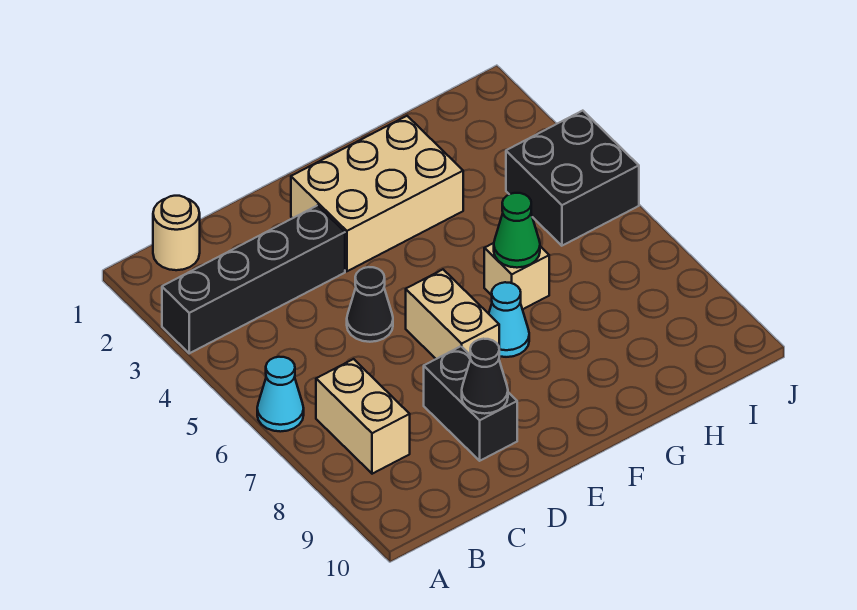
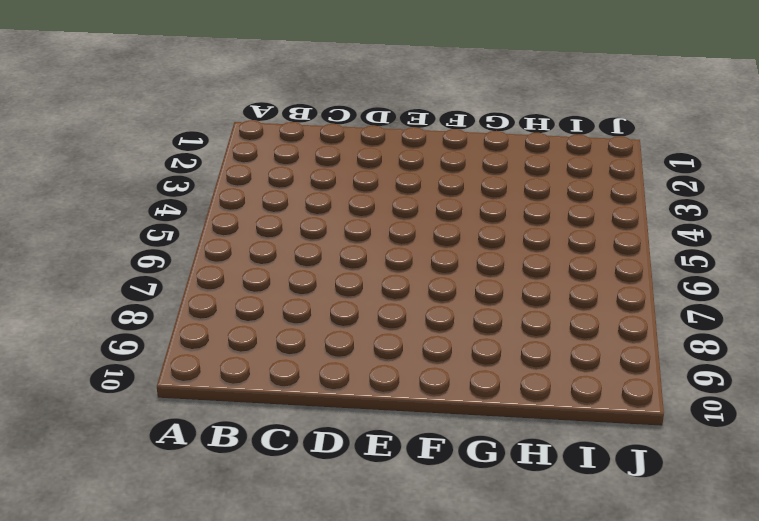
none -> black 1x4 brick [162,205,345,353]
none -> cyan 1x1 cone [257,357,304,432]
none -> tan 1x1 round brick [153,196,200,270]

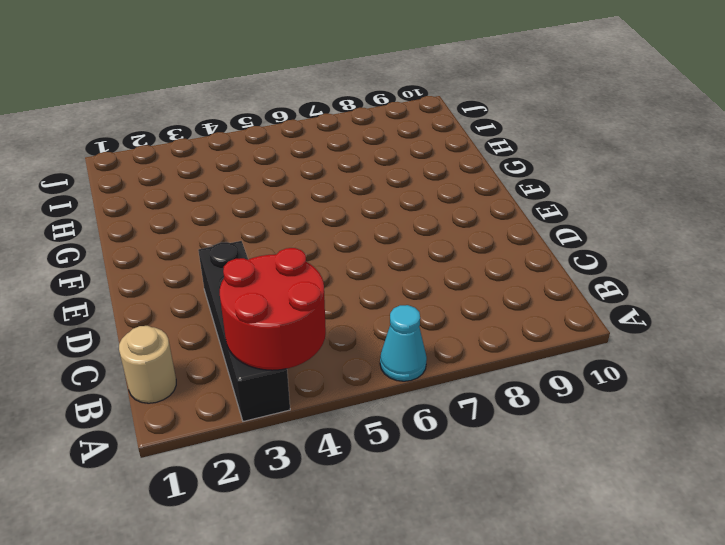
red 2x2 round brick [220,248,326,370] -> none
none -> tan 1x2 brick [316,359,410,474]
none -> black 1x1 cone [347,267,393,342]
none -> black 1x2 brick [424,346,517,461]

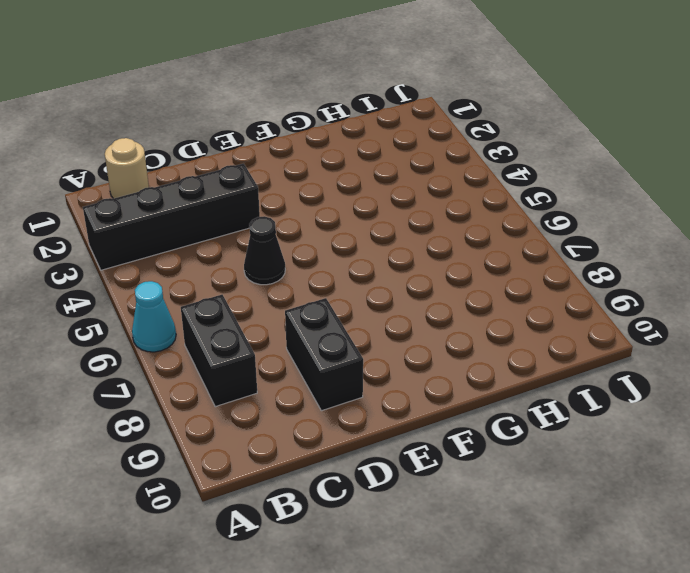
black 1x2 brick [181,295,257,407] -> tan 1x2 brick [316,359,410,474]
none -> tan 2x3 brick [291,116,463,271]
none -> tan 1x2 brick [406,270,499,359]
none -> cyan 1x1 cone [489,282,529,357]

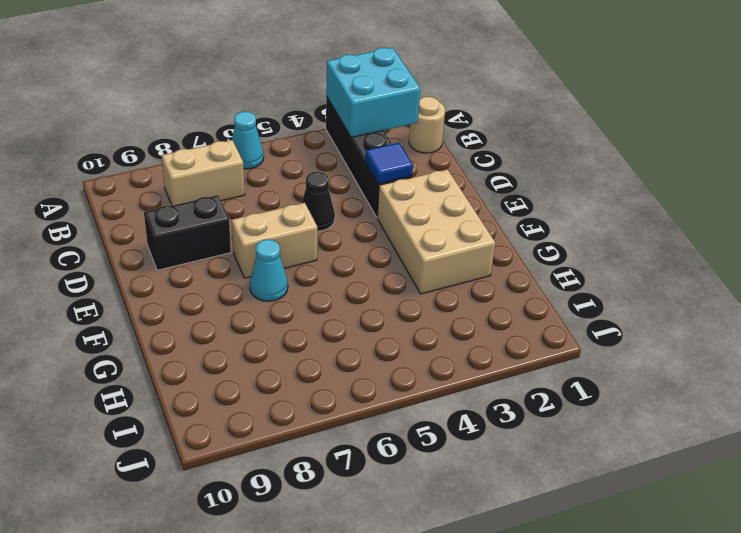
cyan 2x2 brick [326,48,420,137] -> none
blue 1x1 tile [365,143,413,184] -> none
none -> tan 1x1 brick [484,243,549,309]
none -> black 2x2 brick [506,111,639,246]
none -> black 1x1 cone [462,339,508,414]

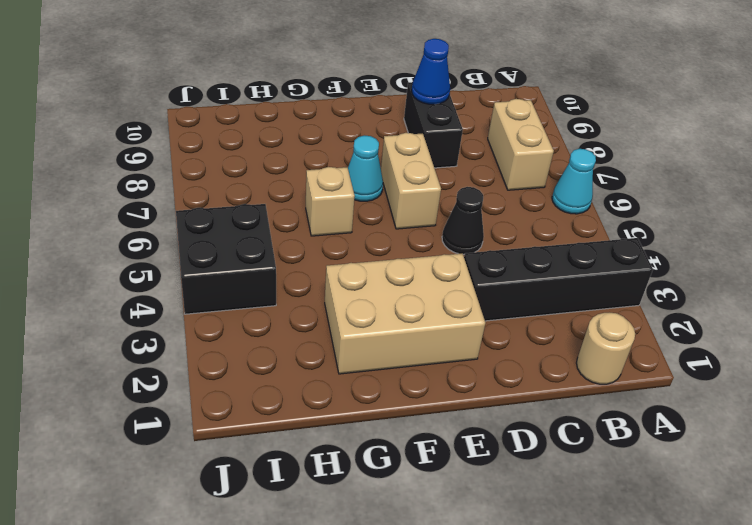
blue 1x1 cone [412,39,450,104] -> black 1x1 cone [462,339,508,414]
none -> green 1x1 cone [494,193,540,268]

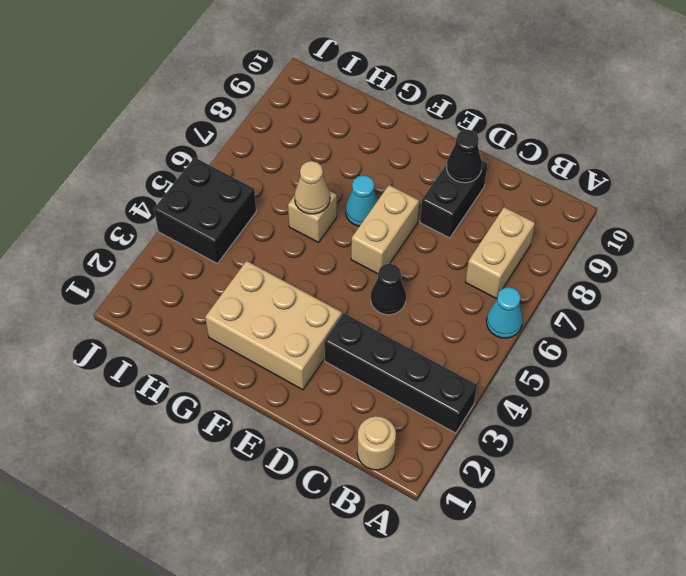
tan 1x1 cone [295,161,330,214] -> green 1x1 cone [494,193,540,268]

